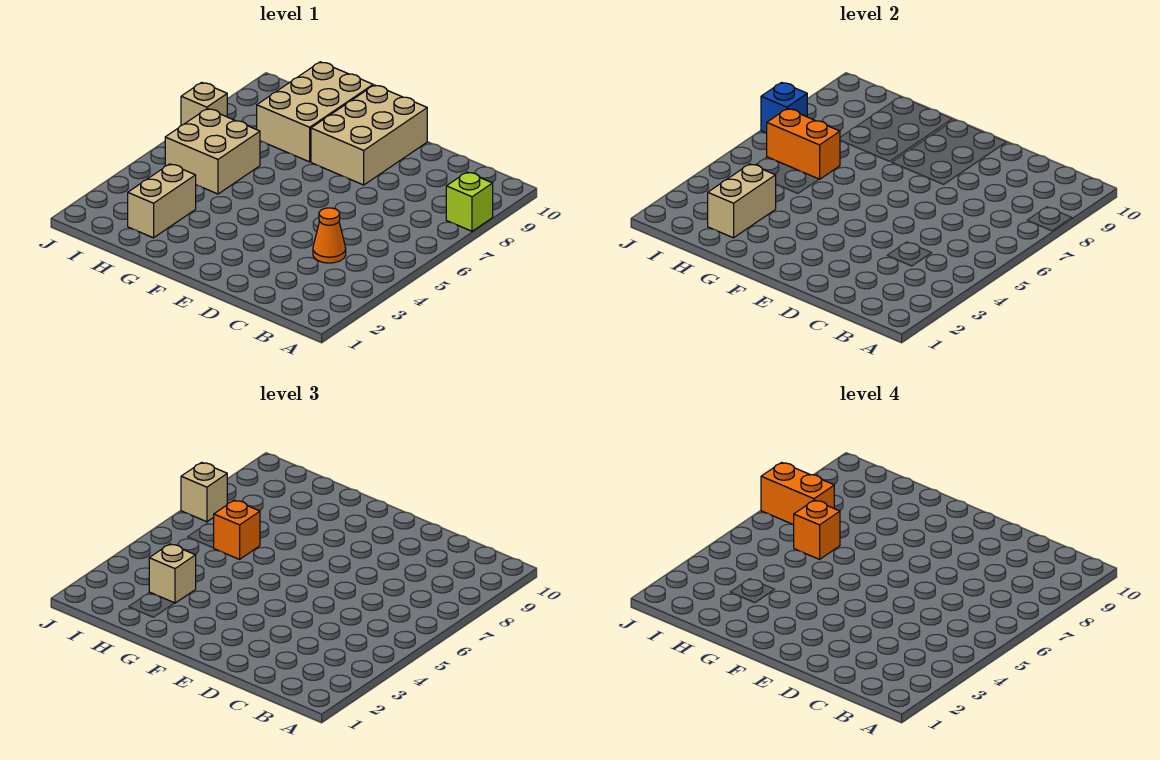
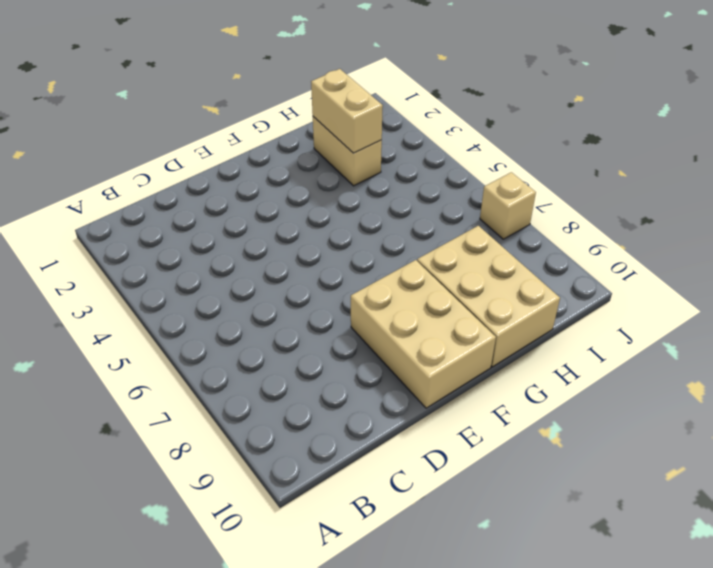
none -> lime 1x1 brick [446,172,493,231]
none -> orange 1x1 cone [313,208,346,263]
none -> tan 2x2 brick [165,109,260,194]

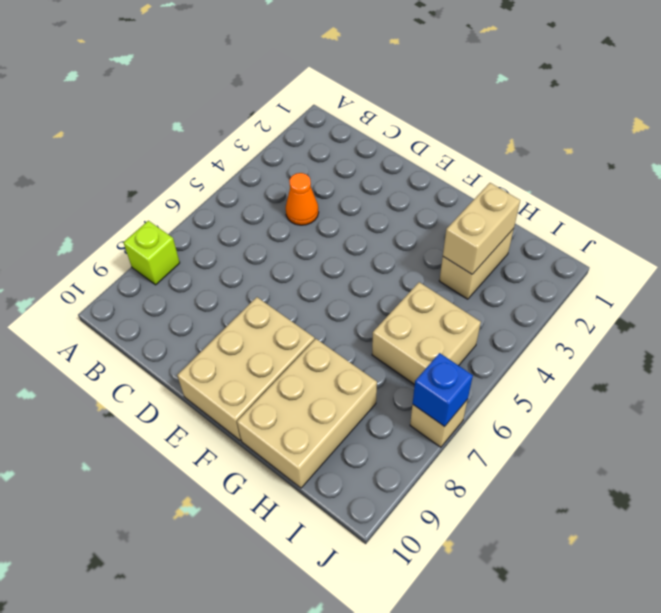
none -> orange 1x2 brick [767,109,840,179]
none -> tan 1x1 brick [149,544,196,603]
none -> orange 1x1 brick [214,500,260,559]

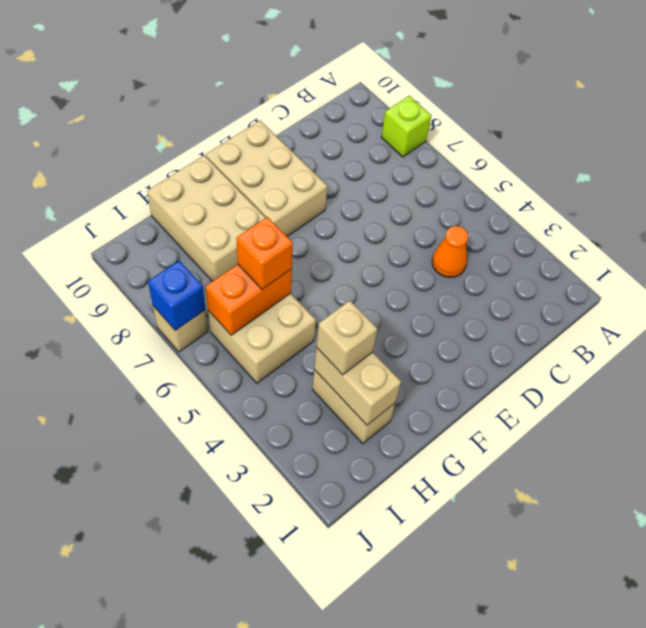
none -> tan 1x1 brick [181,462,227,522]
none -> orange 1x1 brick [794,500,840,559]
none -> orange 1x2 brick [761,462,834,525]

